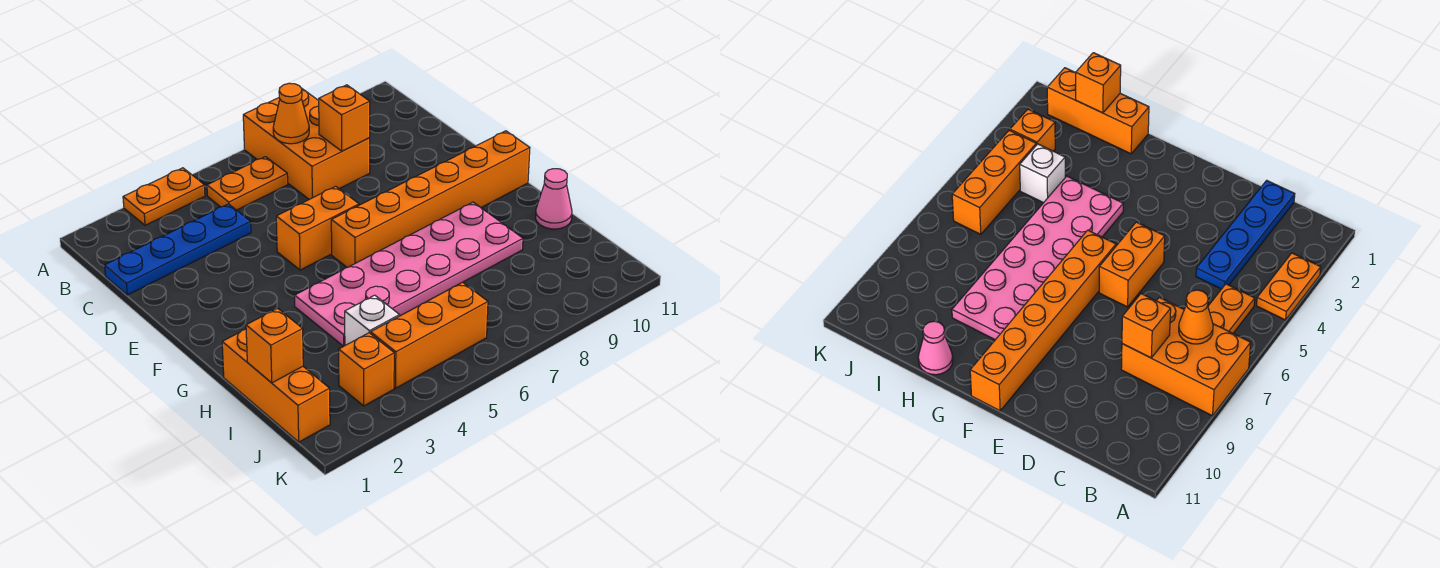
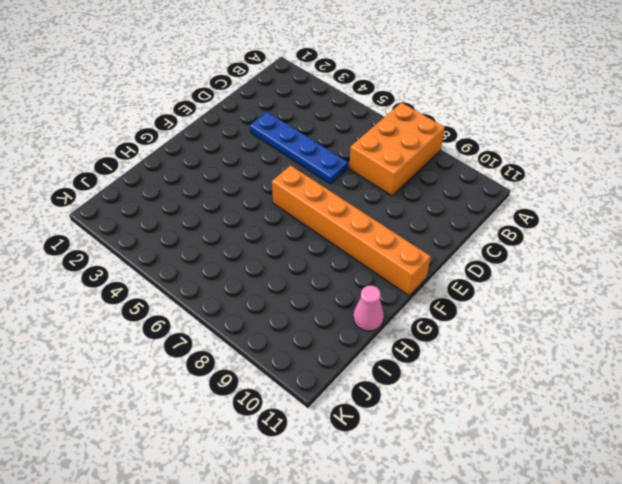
blue 1x4 plate [250,112,348,184] -> blue 1x4 plate moved to [105,204,251,295]
none -> orange 1x2 plate [123,168,205,225]
none -> orange 1x2 plate [207,157,288,210]
none -> orange 1x2 brick [276,186,359,270]

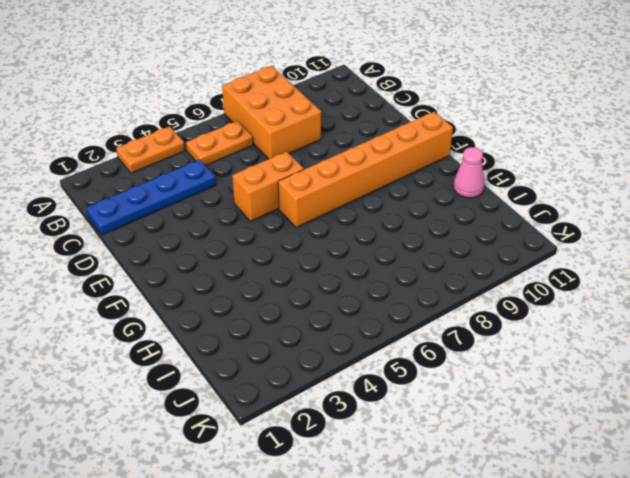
none -> pink 2x6 plate [295,202,523,346]
none -> orange 1x3 brick [222,329,330,442]
none -> white 1x1 brick [345,295,400,345]

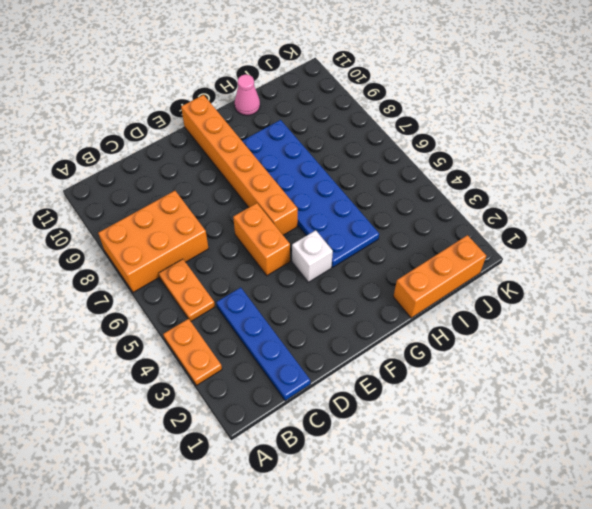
white 1x1 brick [292,230,333,282] -> white 1x1 brick moved to [345,295,400,345]
blue 2x6 plate [242,120,379,267] -> pink 2x6 plate [295,202,523,346]
none -> orange 1x1 brick [339,333,394,406]
none -> orange 1x3 brick [371,282,488,388]
none -> orange 1x1 cone [273,83,309,144]

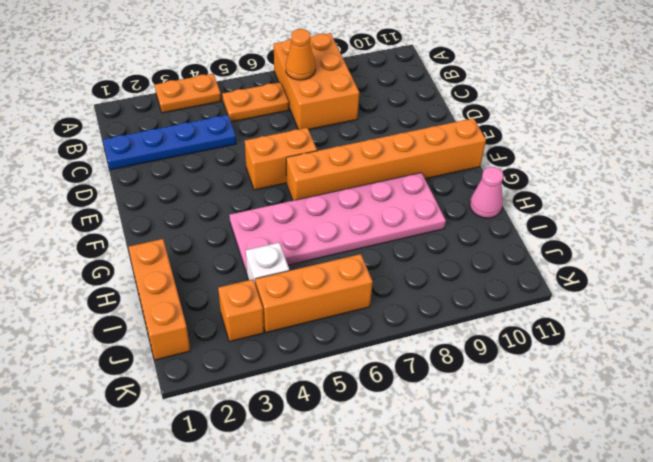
none -> orange 1x1 brick [319,85,370,151]
none -> orange 1x1 brick [246,308,303,383]

